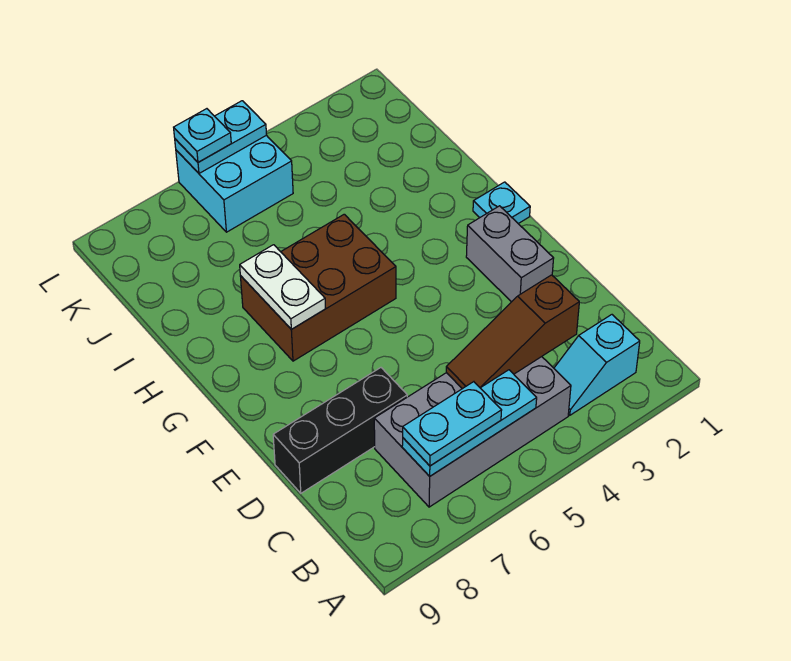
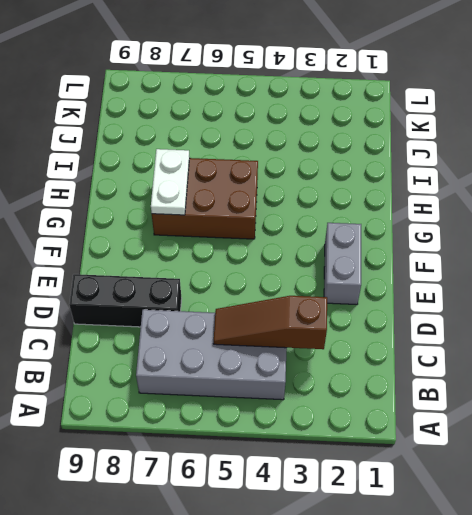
none -> cyan 1x2 slope [554,315,640,415]
none -> cyan 1x1 plate [473,182,530,224]
none -> cyan 2x2 brick [176,135,293,232]

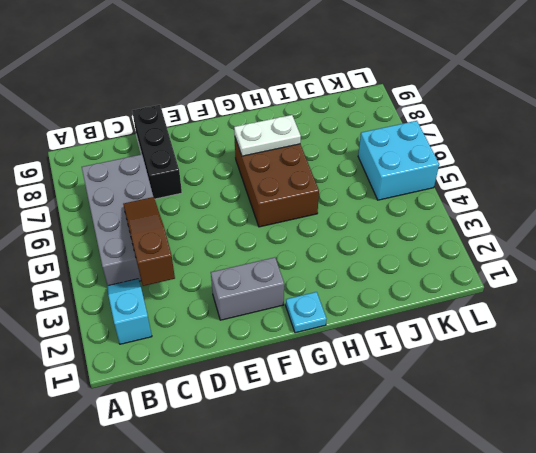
none -> cyan 1x3 plate [402,370,537,476]
none -> cyan 1x2 plate [175,101,267,173]
none -> cyan 1x2 plate [403,382,502,466]

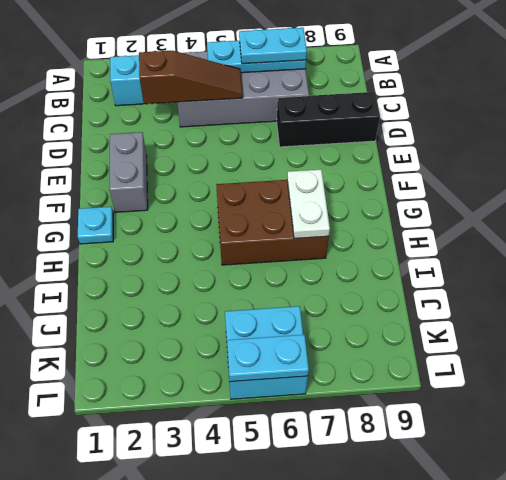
none -> cyan 1x1 plate [174,109,231,162]

